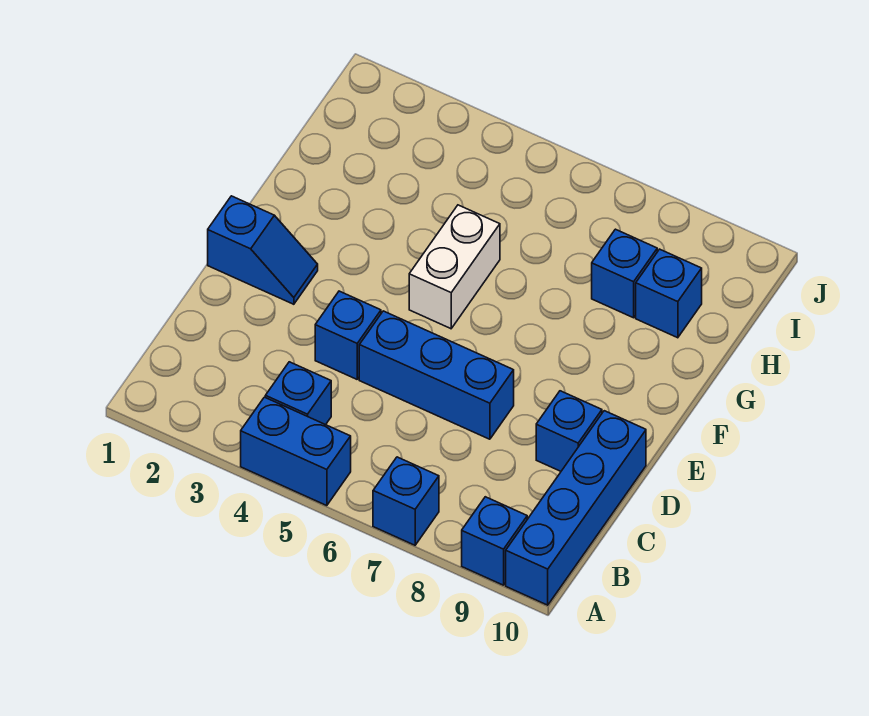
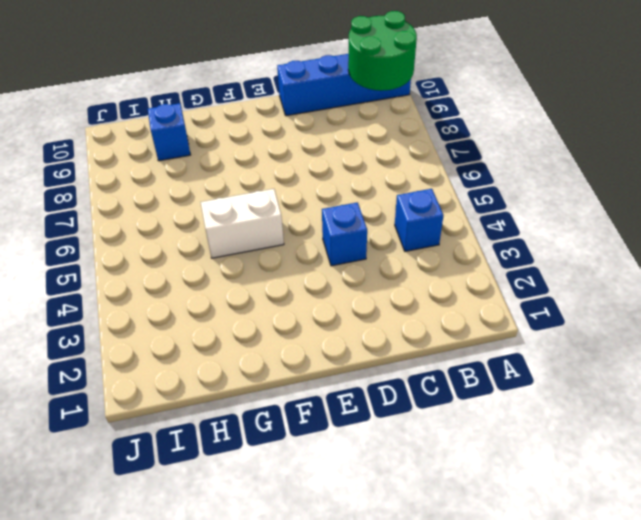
green 2x2 round brick [348,11,417,91] -> none
none -> blue 1x2 brick [241,397,351,506]
none -> blue 1x1 brick [373,457,439,545]
none -> blue 1x1 brick [462,497,527,585]

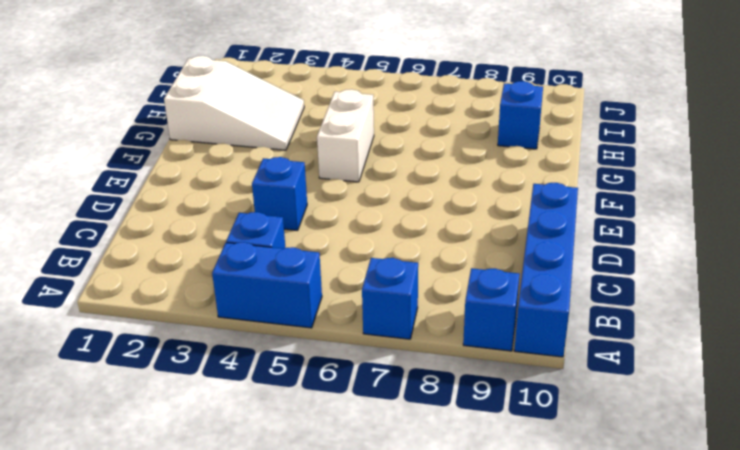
white 2x3 slope [164,56,304,150] -> none
none -> blue 1x3 brick [359,311,514,439]
none -> blue 1x1 brick [536,391,602,471]
none -> blue 1x2 slope [208,196,318,304]

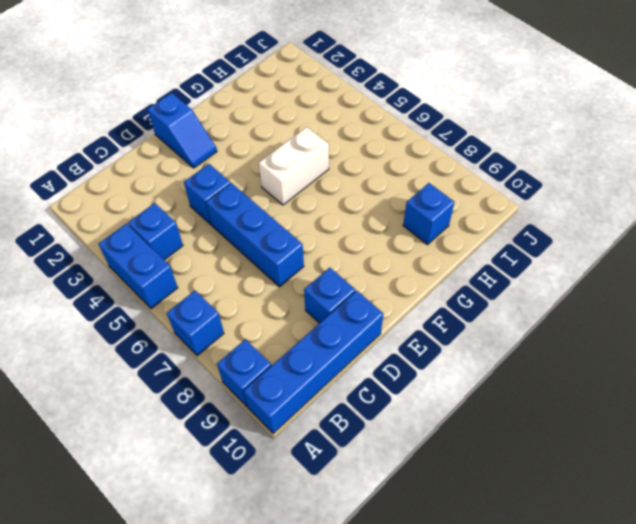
none -> blue 1x1 brick [592,229,657,318]

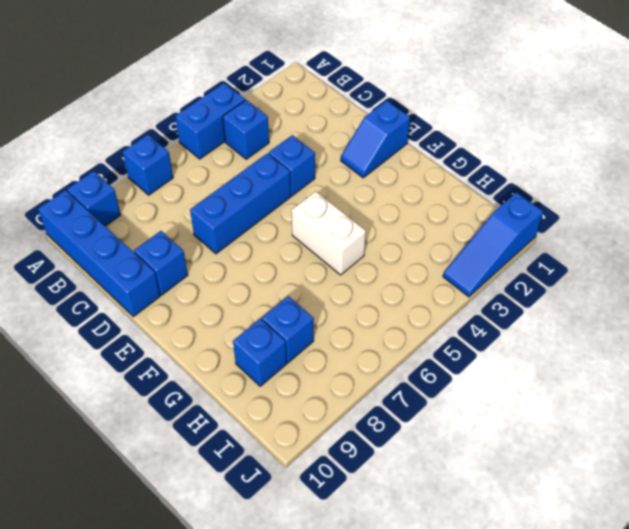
blue 1x3 slope [443,193,543,297] -> none

